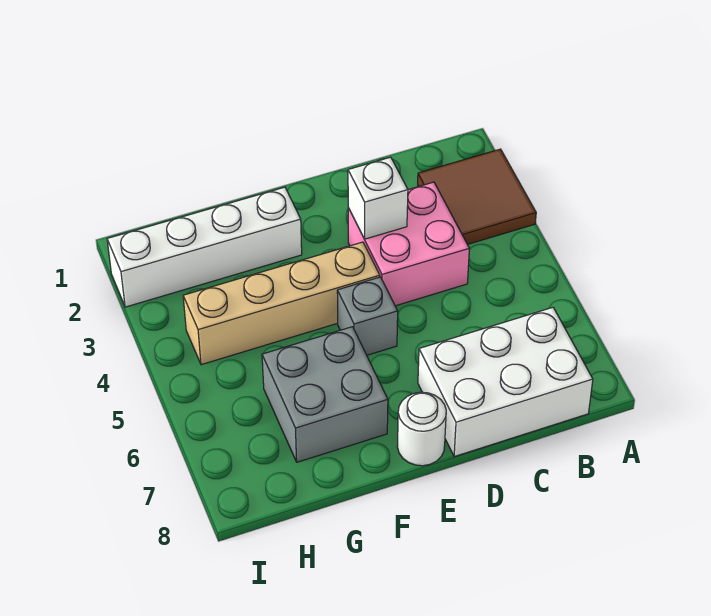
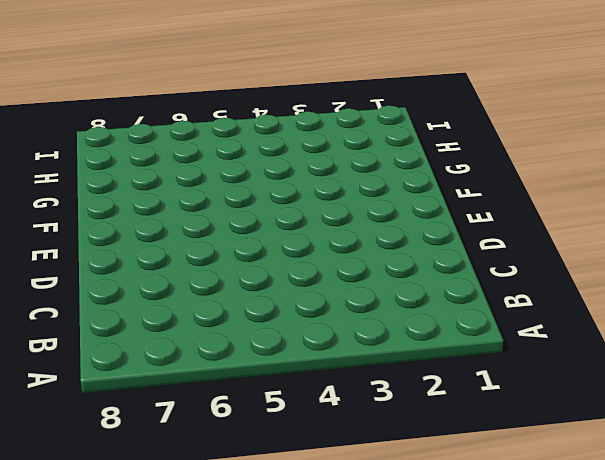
none -> brown 2x2 tile [418,149,536,244]
none -> white 2x3 brick [418,307,593,456]

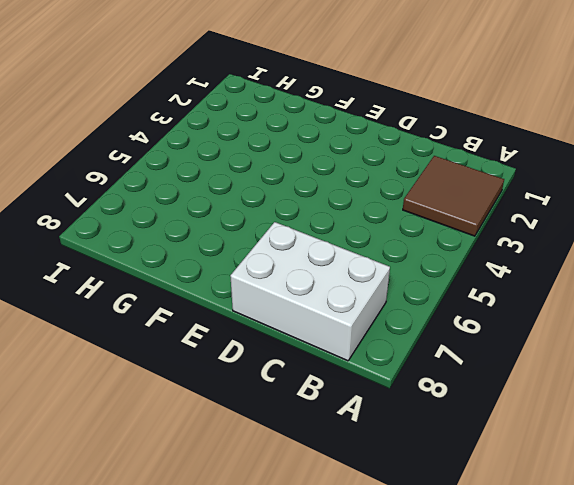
none -> pink 2x2 brick [348,182,469,306]
none -> tan 1x4 brick [183,242,380,365]

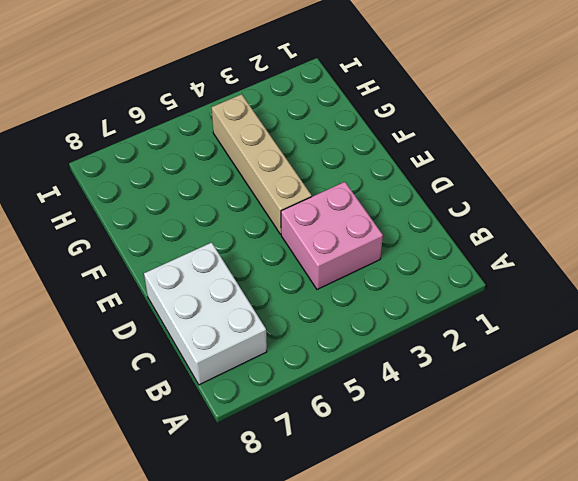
none -> brown 2x2 tile [418,149,536,244]
none -> grey 1x1 brick [337,277,398,355]

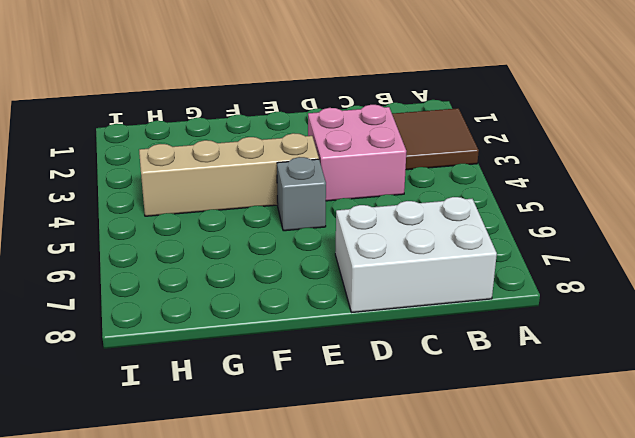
none -> white 1x1 round brick [397,392,446,466]
none -> white 1x4 brick [107,187,302,307]

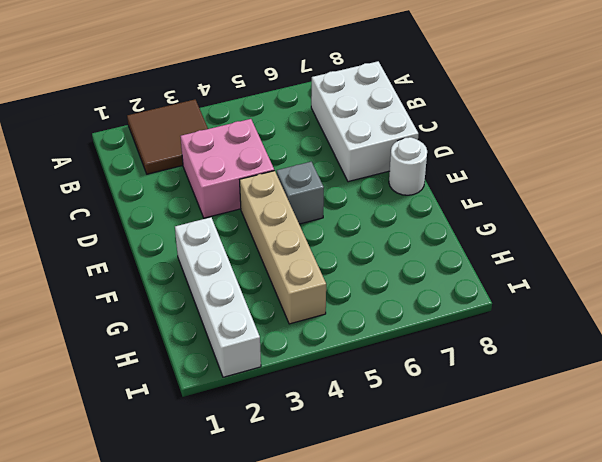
none -> grey 2x2 brick [262,327,388,462]
none -> white 1x1 brick [348,157,408,239]

